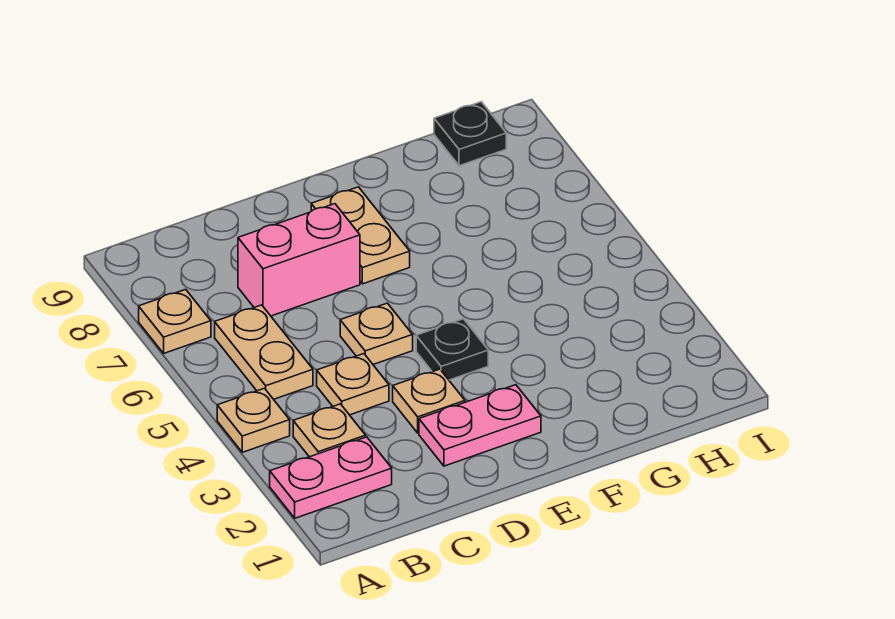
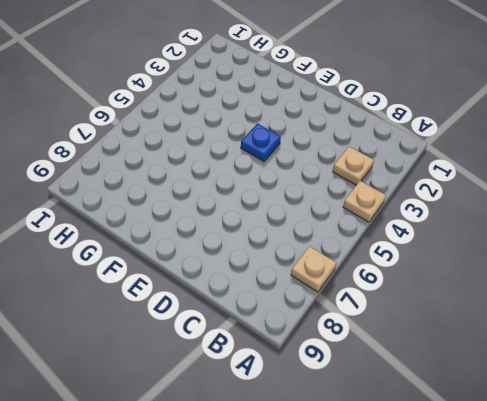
blue 1x1 plate [241,124,281,161] -> black 1x1 plate [416,319,488,380]
none -> pink 1x2 plate [270,437,392,518]
none -> tan 1x2 plate [215,305,313,399]
none -> tan 1x1 plate [317,354,389,415]

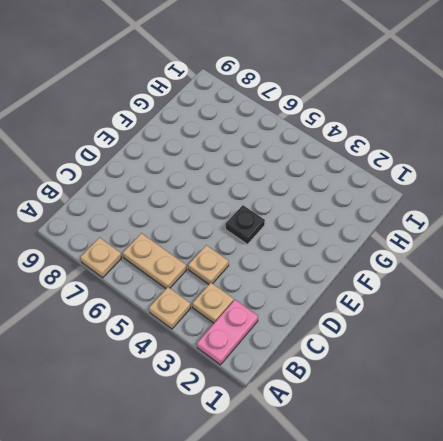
none -> pink 1x2 brick [238,204,360,316]
none -> pink 1x2 plate [419,385,541,466]
none -> tan 1x1 plate [393,369,465,433]

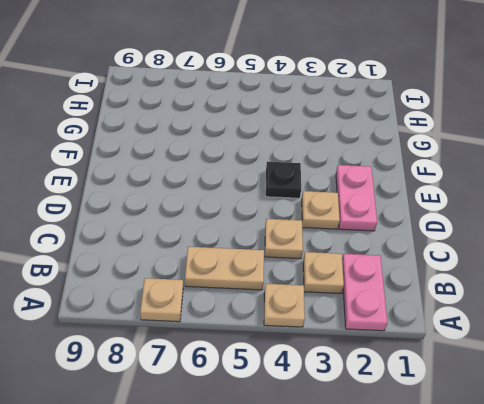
none -> pink 1x2 brick [238,204,360,316]
none -> tan 1x1 plate [340,303,413,364]
none -> tan 1x2 plate [311,187,410,284]

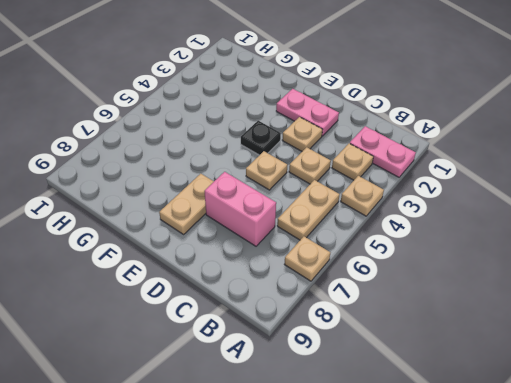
none -> black 1x1 plate [434,102,506,166]

